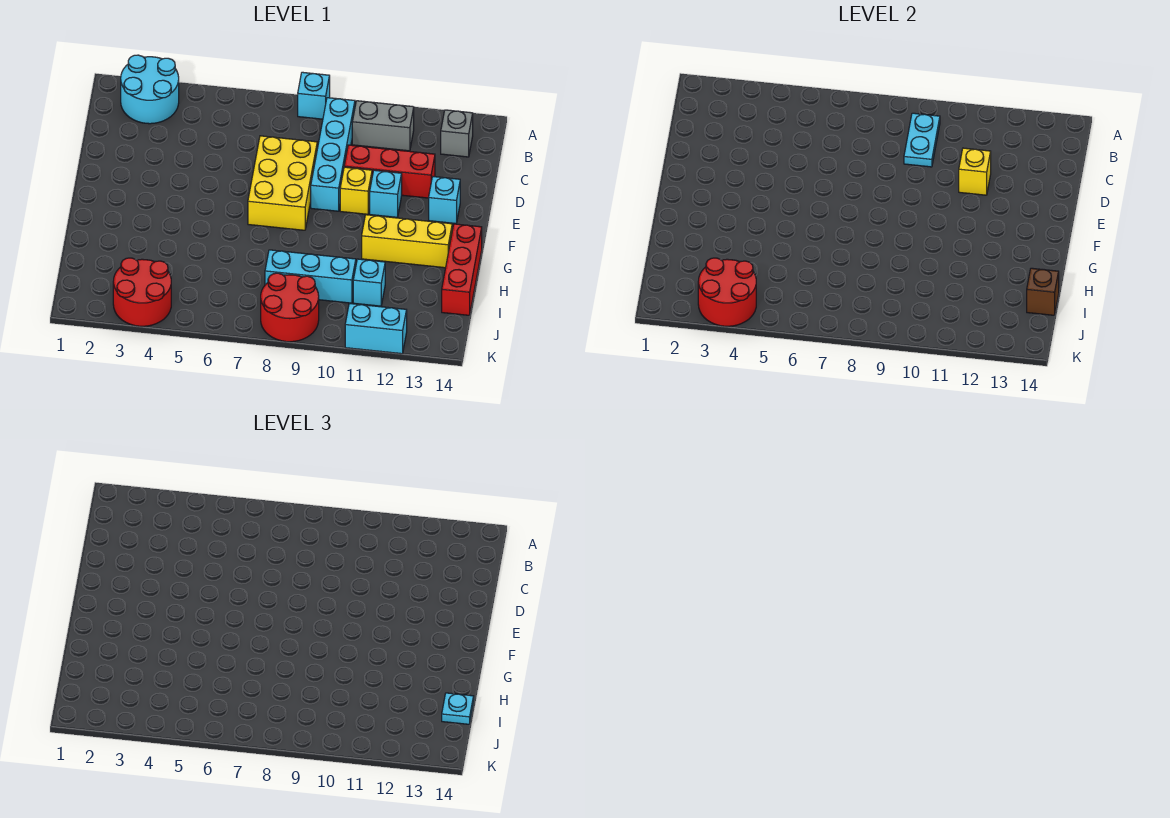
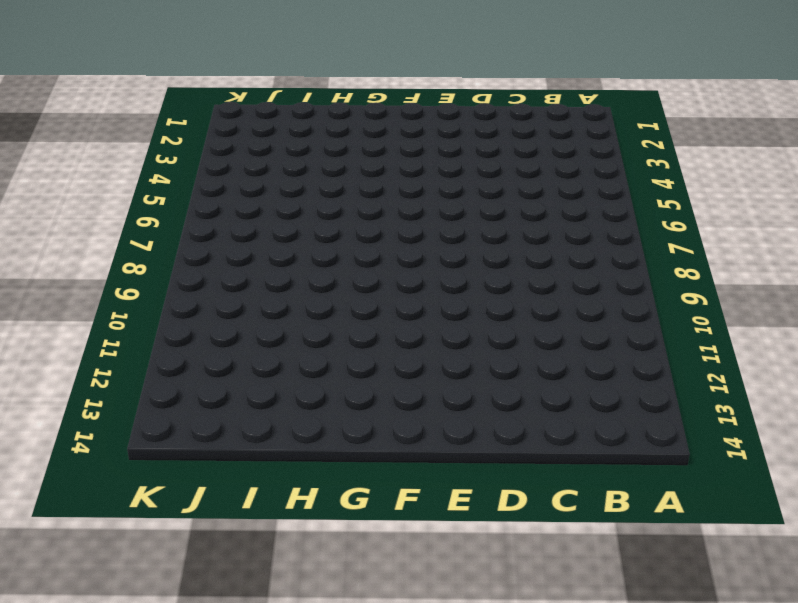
none -> cyan 2x2 round brick [121,55,179,124]
none -> cyan 1x1 brick [298,72,330,119]
none -> cyan 1x4 brick [311,98,355,211]

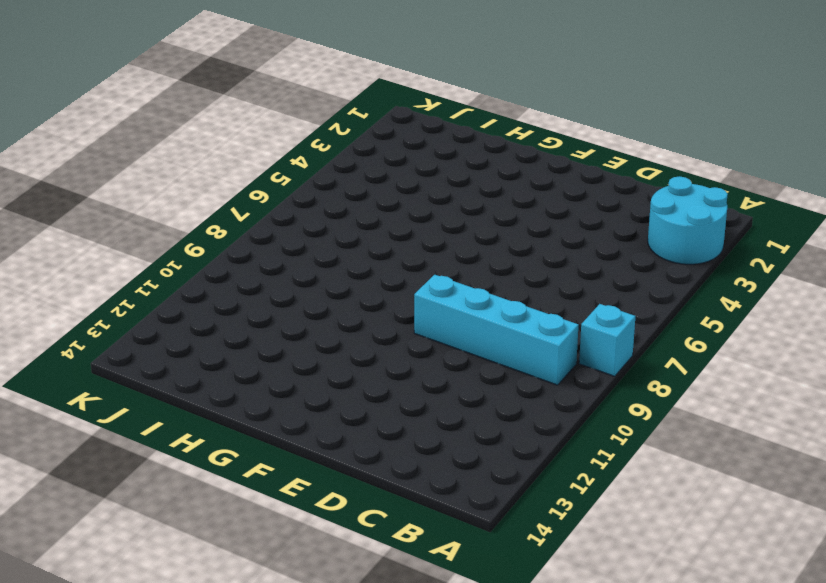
none -> grey 1x2 brick [352,101,414,151]
none -> grey 1x1 brick [441,110,473,157]
none -> yellow 2x3 brick [248,136,317,230]

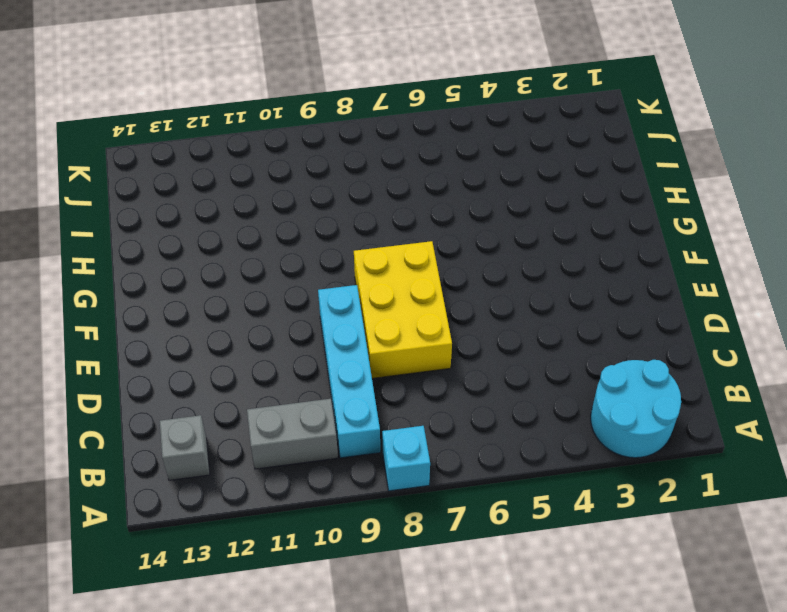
none -> red 1x3 brick [344,145,435,198]
none -> yellow 1x1 brick [340,167,372,214]
none -> cyan 1x1 brick [370,170,402,217]

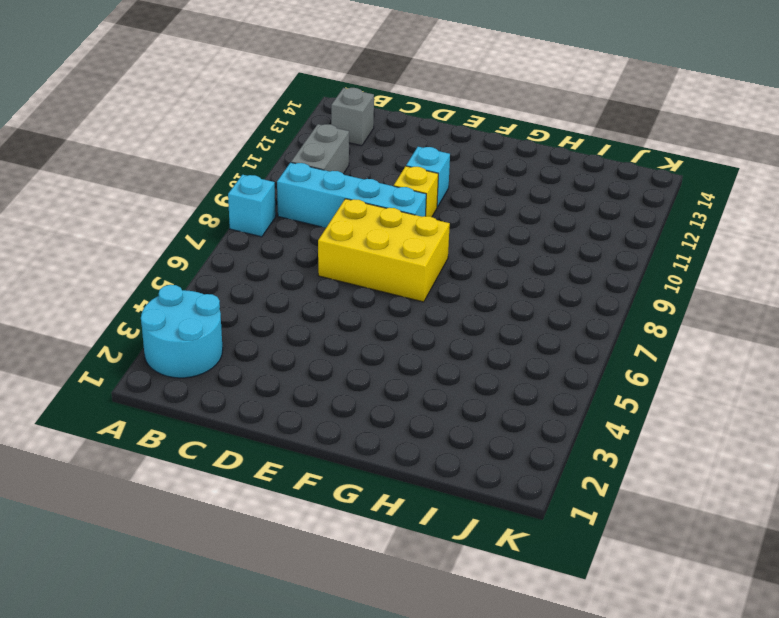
none -> red 1x3 brick [344,145,435,198]
none -> cyan 1x1 brick [429,177,460,224]
none -> yellow 1x3 brick [362,215,452,268]

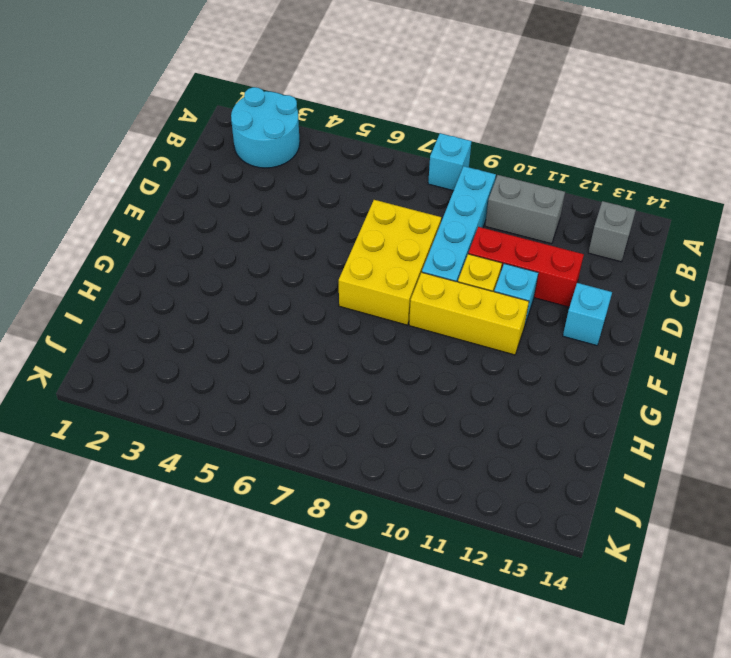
yellow 1x3 brick [409,273,529,355] -> yellow 1x3 brick moved to [362,215,452,268]
none -> red 1x3 brick [442,224,482,315]
none -> cyan 1x3 brick [265,250,356,303]
none -> cyan 1x1 brick [353,259,385,306]

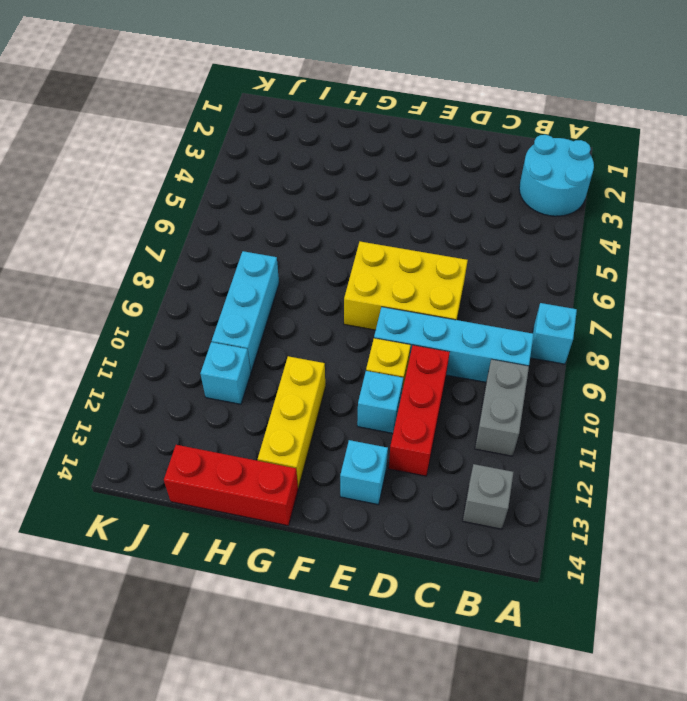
none -> red 2x2 round brick [113,258,171,326]
none -> red 2x2 round brick [261,273,319,342]
none -> cyan 1x2 brick [345,303,407,354]

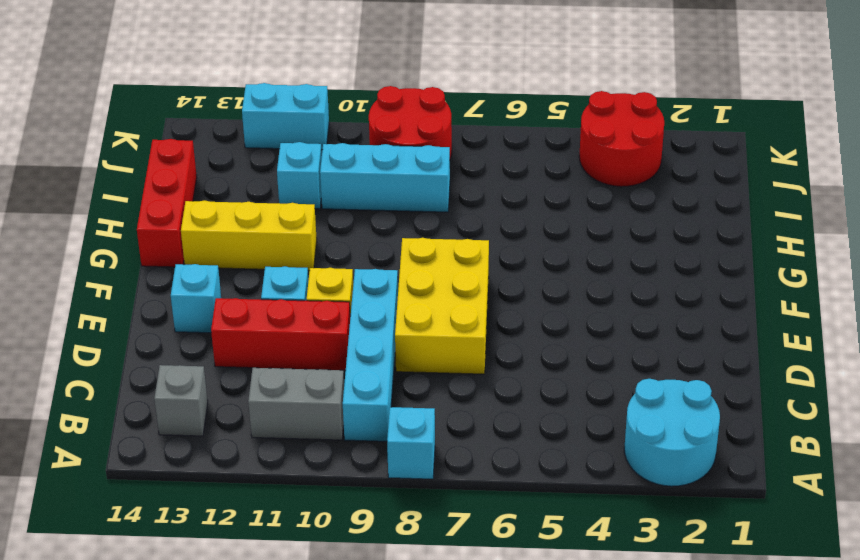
none -> cyan 1x2 plate [904,113,940,167]
none -> yellow 1x1 brick [959,148,991,195]
none -> brown 1x1 brick [1027,268,1059,315]

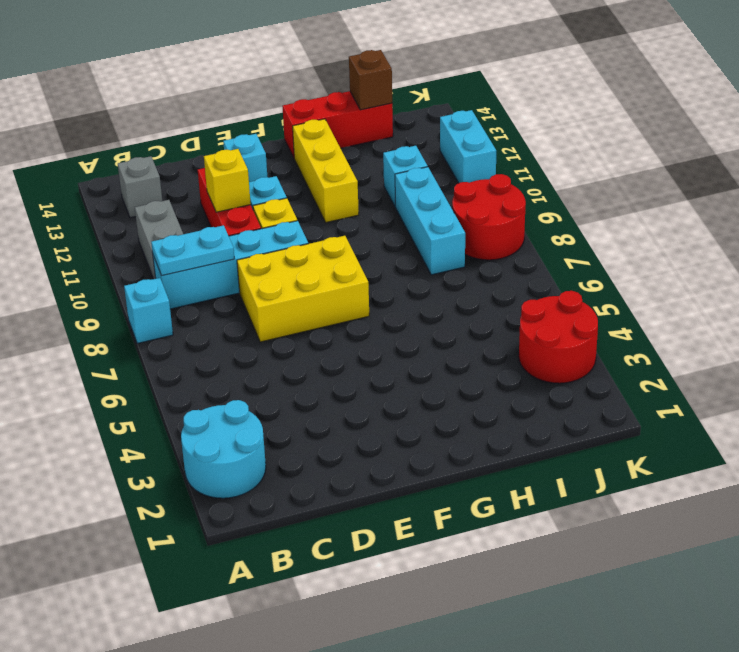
none -> red 2x2 round brick [698,258,756,326]
none -> cyan 1x1 plate [442,693,474,724]

